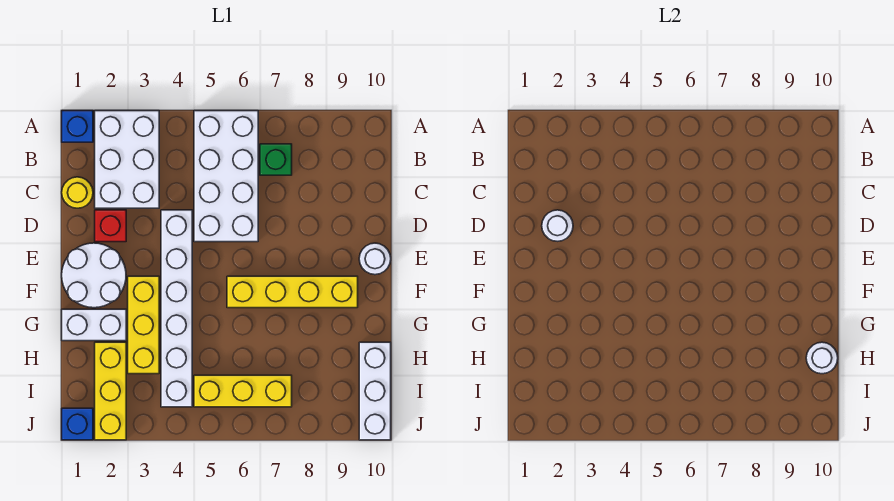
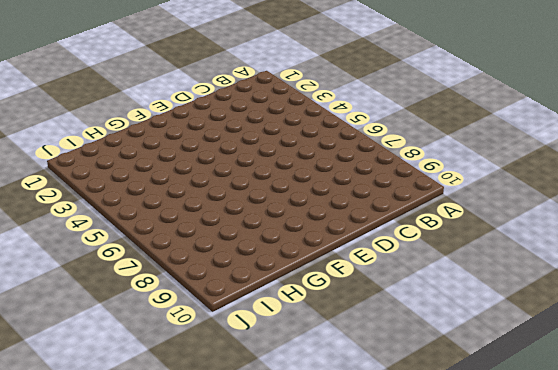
none -> blue 1x1 brick [62,111,93,142]
none -> white 2x3 brick [95,111,159,208]
none -> white 2x4 brick [194,111,258,242]

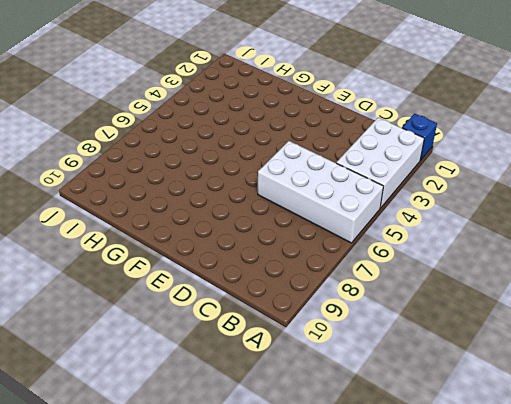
white 2x3 brick [336,118,424,208] -> white 2x3 brick turned to [95,111,159,208]
none -> green 1x1 brick [260,144,292,175]
none -> yellow 1x1 round brick [62,177,93,208]
none -> red 1x1 brick [95,210,126,242]

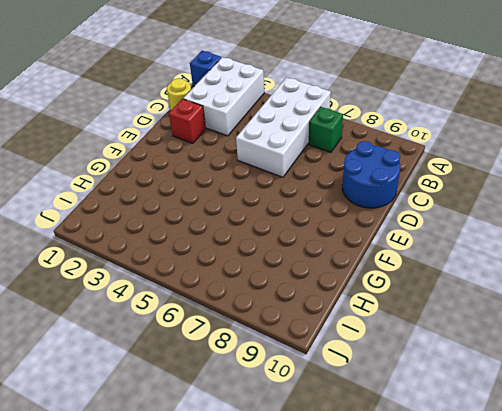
blue 2x2 round brick [342,141,400,208] -> none
none -> white 1x6 brick [161,210,192,407]
none -> white 2x2 round brick [62,243,126,308]
none -> white 1x1 round brick [359,243,391,275]

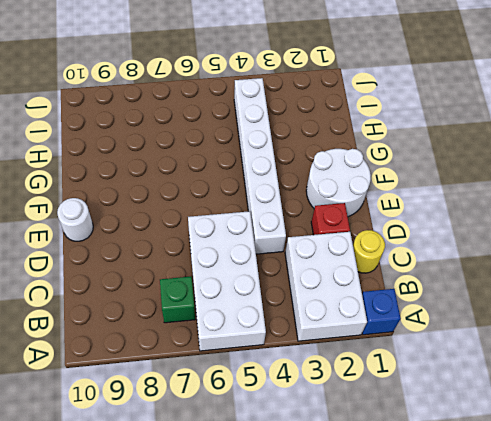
none -> yellow 1x3 brick [128,276,159,374]
none -> yellow 1x4 brick [227,276,358,308]
none -> white 1x2 brick [62,309,126,341]

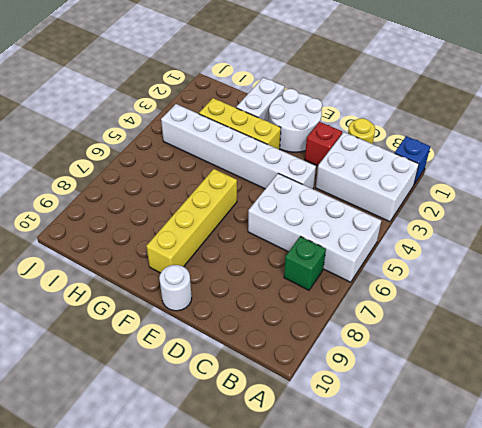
none -> yellow 1x3 brick [95,342,126,440]
none -> white 1x3 brick [359,342,391,440]
none -> yellow 1x3 brick [194,375,292,407]

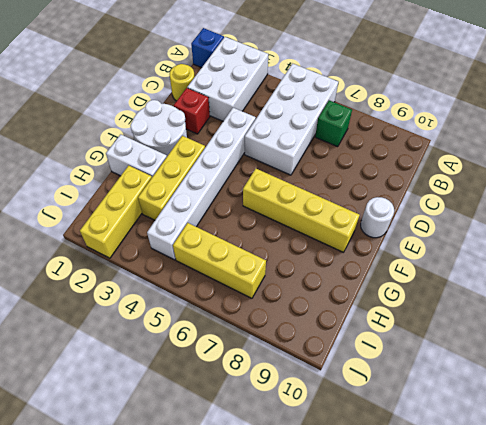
none -> white 1x3 brick [359,342,391,440]
none -> blue 1x1 brick [62,408,93,440]
none -> white 1x1 round brick [542,210,573,241]

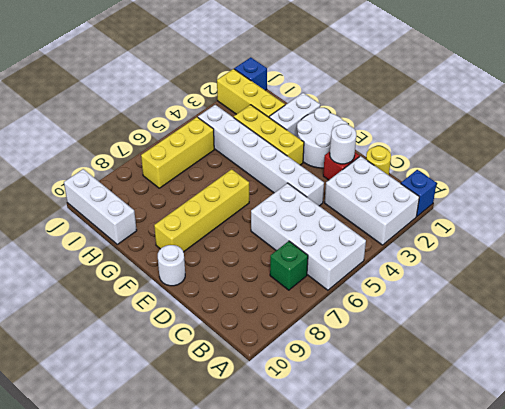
none -> white 1x1 round brick [806,342,838,374]

